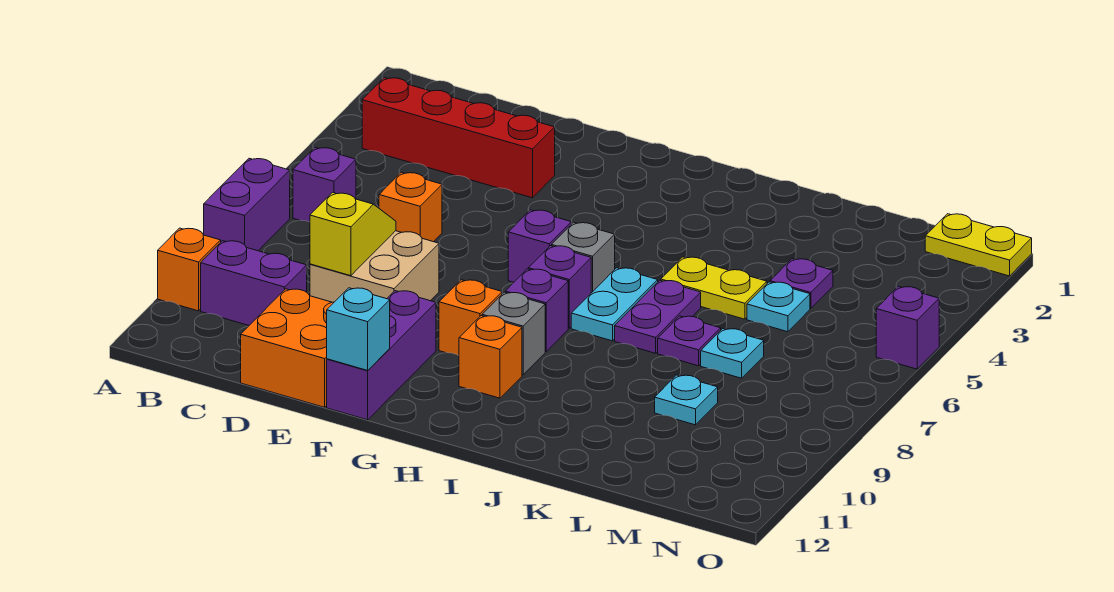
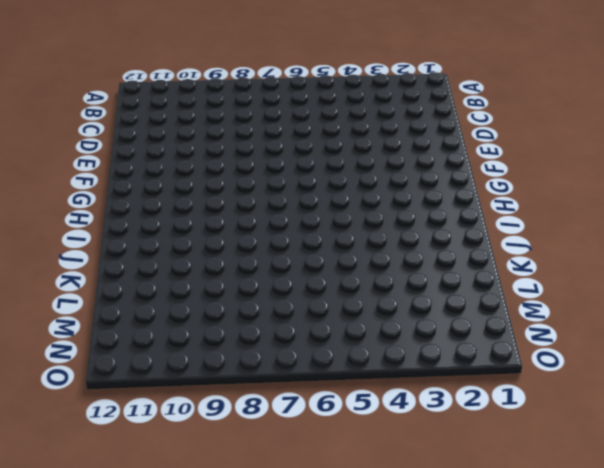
none -> purple 1x2 brick [204,158,290,251]
none -> orange 1x1 brick [158,228,221,311]
none -> red 1x4 brick [362,78,555,198]

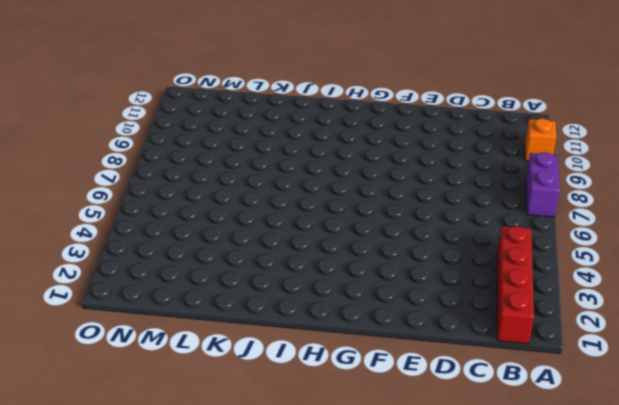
red 1x4 brick [497,226,534,344] -> red 1x4 brick turned to [362,78,555,198]
none -> purple 1x1 brick [293,148,356,222]
none -> purple 1x2 brick [201,241,307,325]
none -> orange 1x1 brick [379,172,442,242]

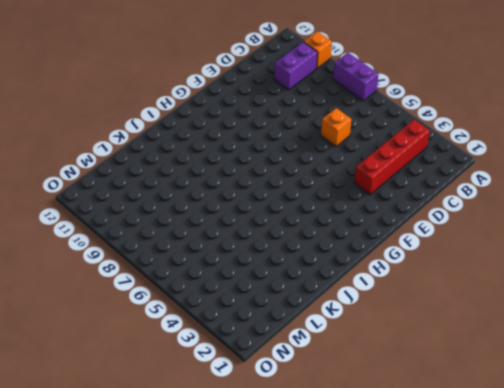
none -> purple 1x1 brick [293,148,356,222]
none -> tan 2x2 brick [310,231,439,302]
none -> orange 2x2 brick [241,289,334,407]

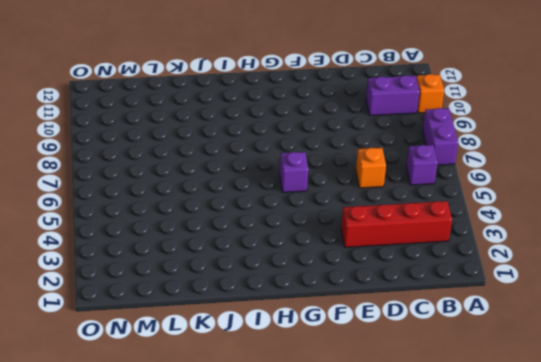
none -> tan 2x2 brick [310,231,439,302]
none -> orange 2x2 brick [241,289,334,407]
none -> purple 1x3 brick [327,291,436,420]

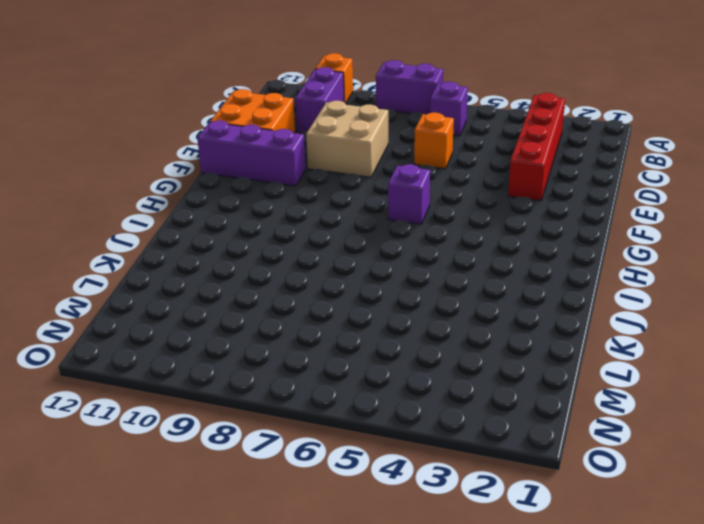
none -> orange 1x1 brick [439,280,502,356]
none -> grey 1x1 brick [552,222,615,293]
none -> purple 1x1 brick [528,246,591,328]

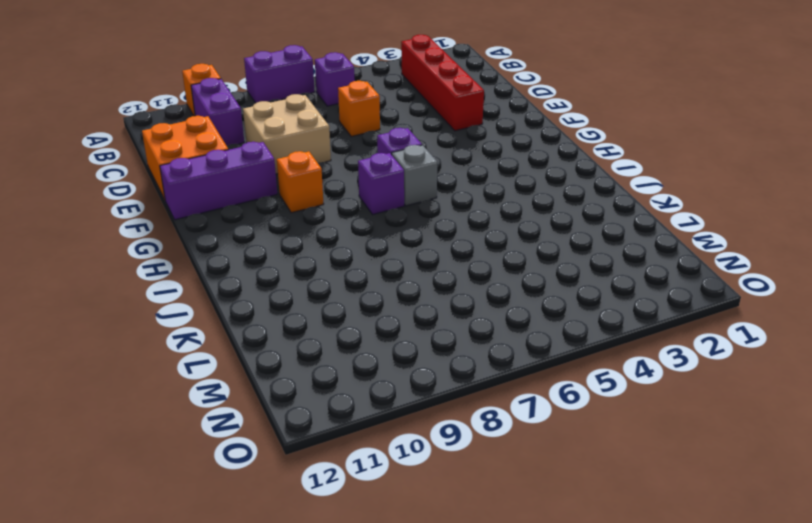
none -> purple 1x1 brick [505,269,568,352]
none -> grey 1x1 brick [482,292,545,375]
none -> orange 1x1 brick [459,316,522,398]

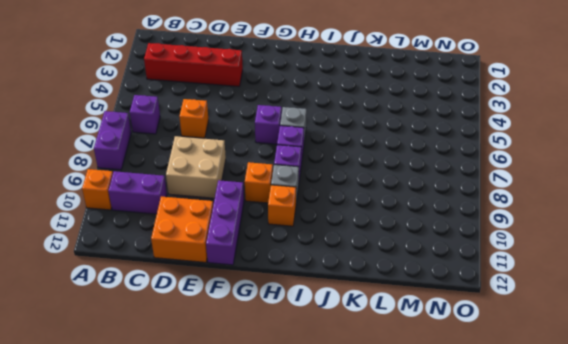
none -> cyan 1x2 plate [571,268,658,341]
none -> yellow 1x2 plate [661,257,767,319]
none -> purple 1x2 plate [615,280,701,353]

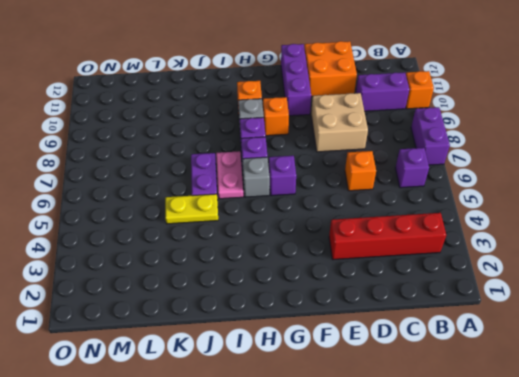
pink 1x2 plate [216,151,243,199] -> cyan 1x2 plate [571,268,658,341]
none -> purple 1x1 plate [658,316,721,366]
none -> purple 1x1 plate [770,259,833,308]
none -> cyan 1x1 plate [747,282,810,332]

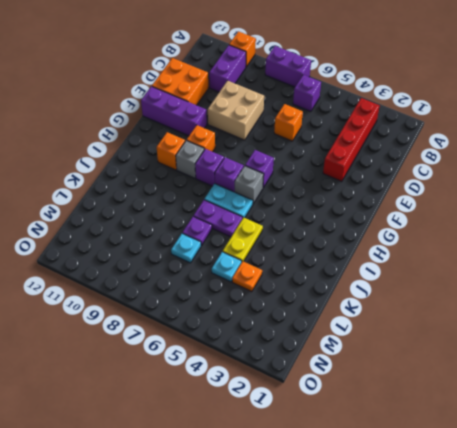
orange 1x1 plate [232,261,262,292] -> purple 1x1 plate [770,259,833,308]
none -> cyan 1x1 plate [655,375,718,425]
none -> yellow 1x2 plate [925,214,1032,276]
none -> purple 1x1 brick [876,286,939,369]

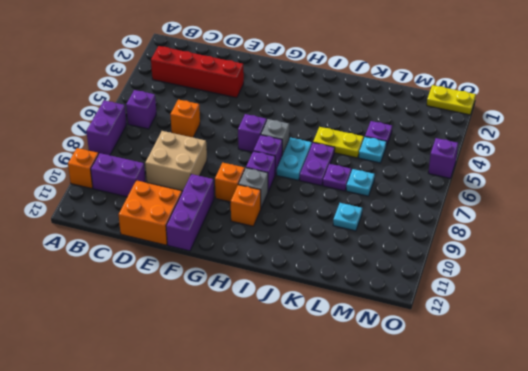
none -> yellow 1x2 slope [310,192,396,276]
none -> cyan 1x1 brick [327,288,390,370]

